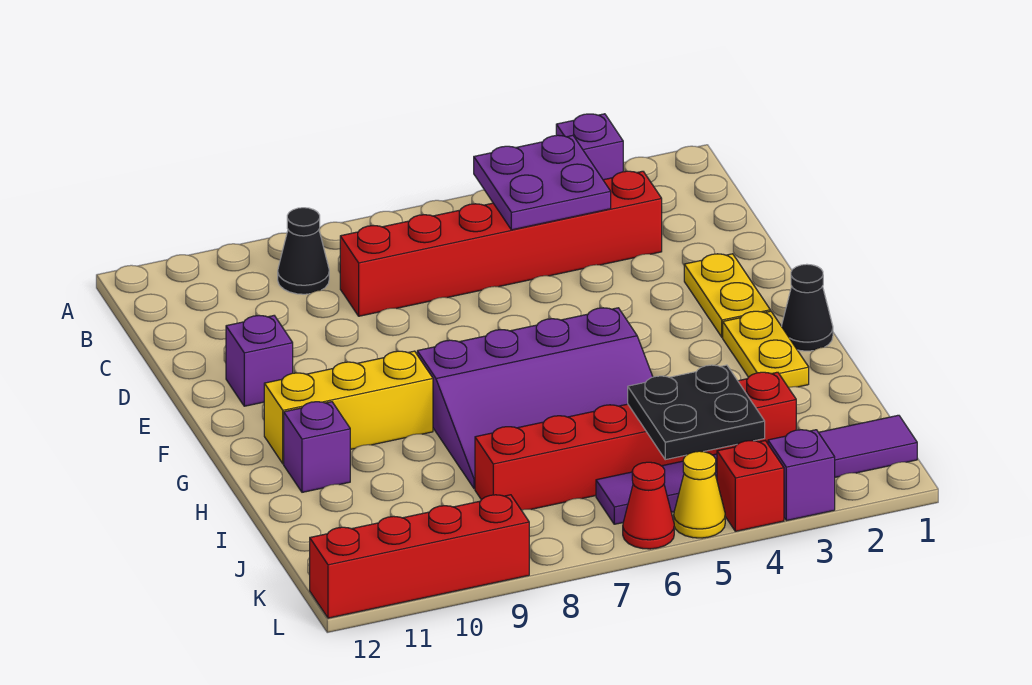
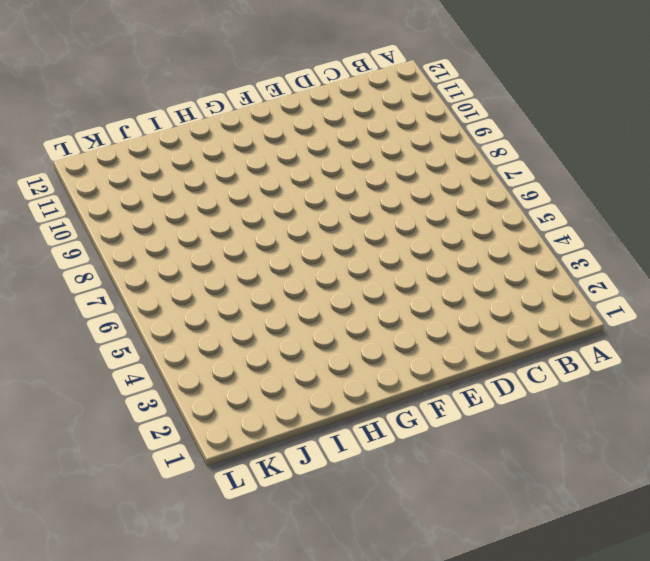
none -> purple 1x1 brick [556,114,623,180]
none -> black 1x1 cone [278,208,329,294]
none -> red 1x6 brick [340,171,662,316]

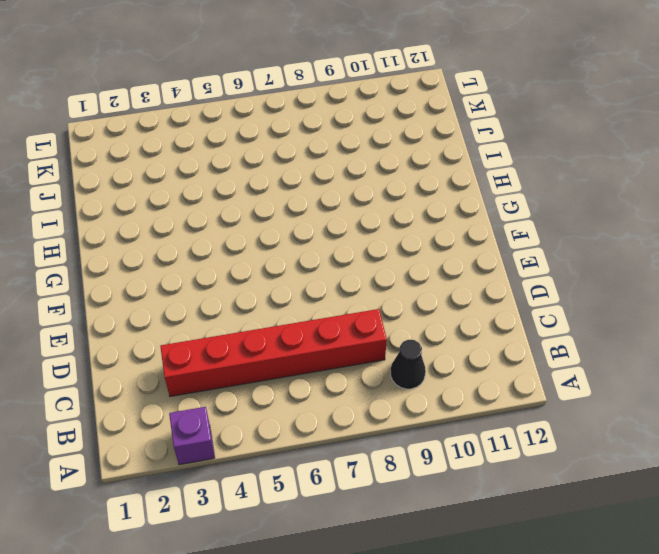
none -> yellow 1x2 plate [684,254,770,337]
none -> purple 1x1 brick [226,315,293,406]
none -> black 1x1 cone [782,264,833,351]

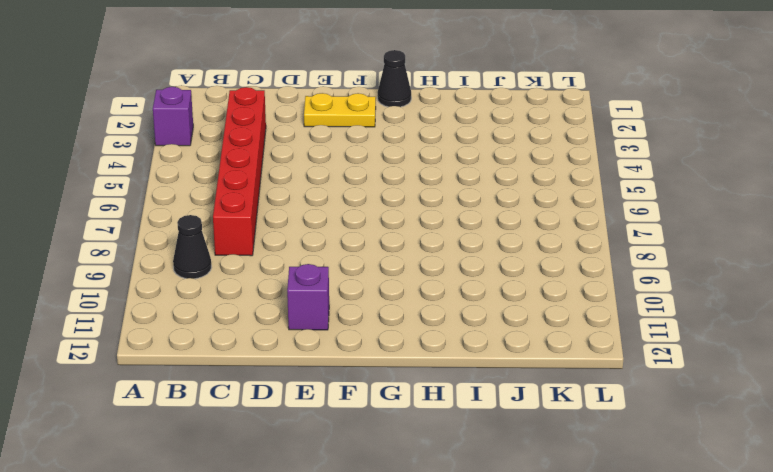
none -> yellow 1x2 plate [723,311,809,387]
none -> purple 3x4 slope [417,308,653,489]
none -> yellow 1x3 brick [264,351,433,464]

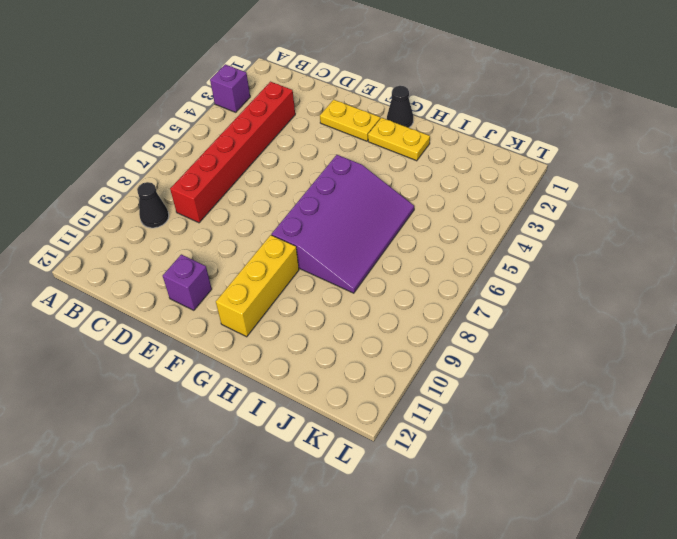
none -> purple 1x1 brick [284,402,350,492]
none -> red 1x6 brick [475,372,796,510]
none -> purple 1x6 tile [596,415,917,524]

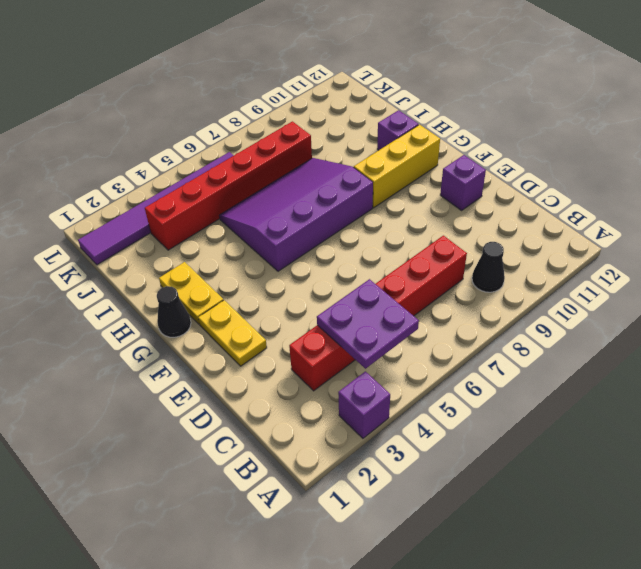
none -> purple 1x1 brick [768,430,835,521]
none -> red 1x1 brick [717,441,784,531]
none -> yellow 1x1 cone [674,451,725,538]

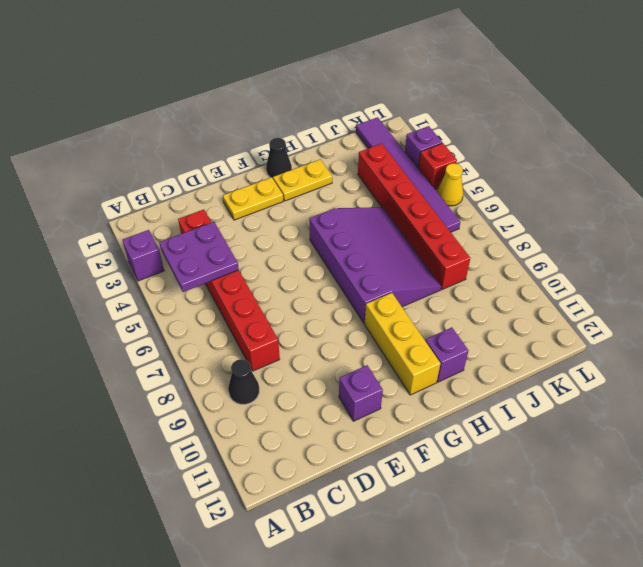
none -> red 1x1 cone [623,462,674,549]
none -> red 1x4 brick [310,495,529,618]
none -> black 2x2 plate [628,365,765,460]

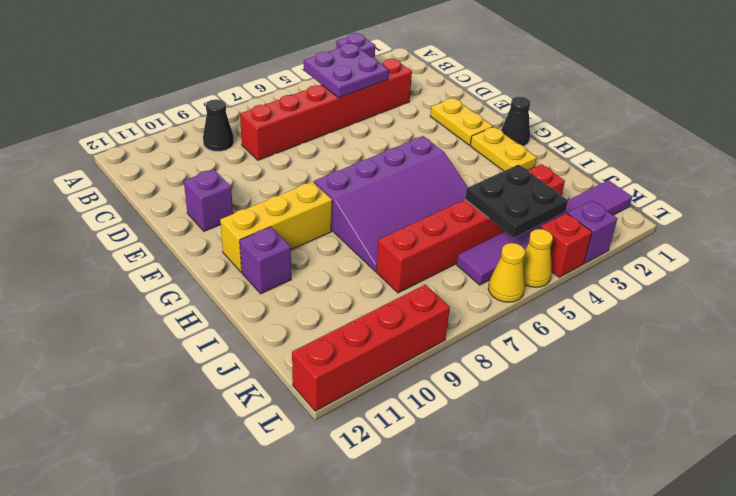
yellow 1x1 cone [488,243,525,302] -> red 1x1 cone [623,462,674,549]

